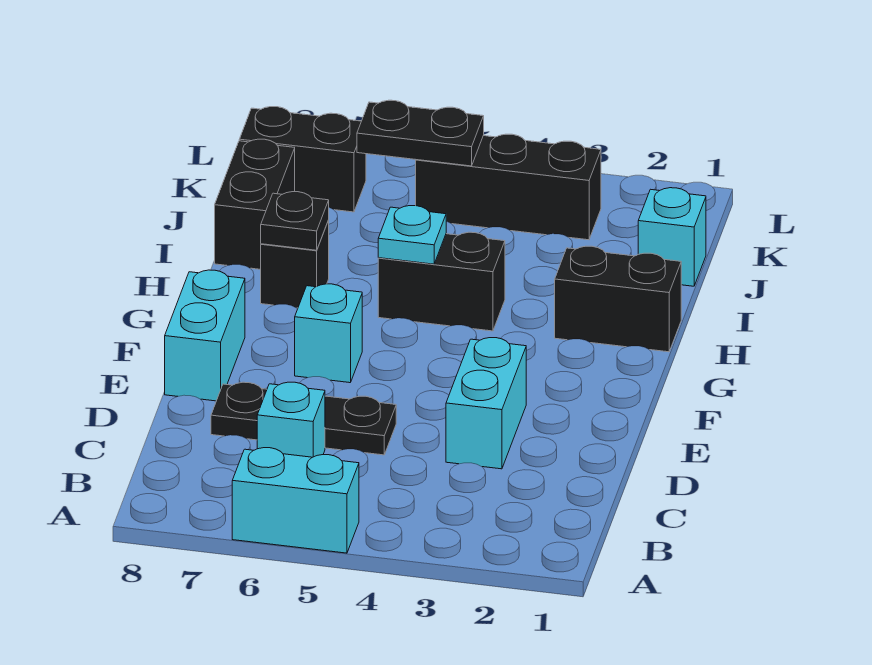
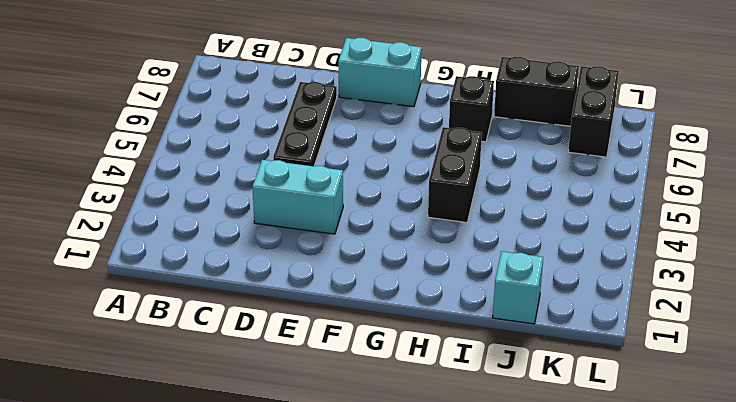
none -> cyan 1x2 brick [232,448,359,553]
none -> cyan 1x1 brick [257,382,325,457]
none -> cyan 1x1 brick [295,284,362,383]

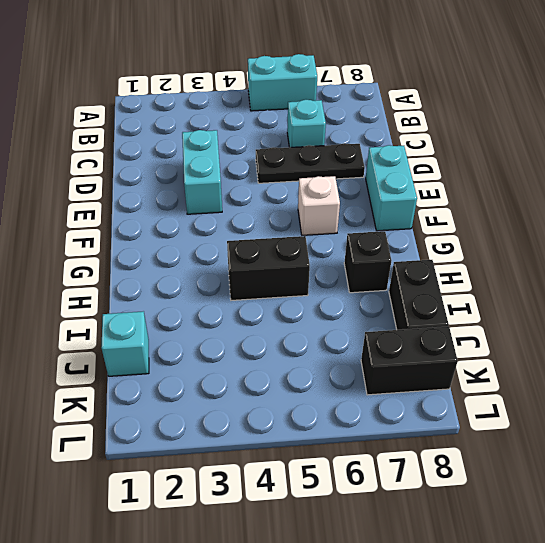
white 1x1 brick [298,176,340,235] -> cyan 1x1 brick [295,284,362,383]
none -> black 1x2 brick [555,246,681,352]
none -> black 1x3 brick [416,134,601,240]
none -> cyan 1x1 plate [378,206,446,264]

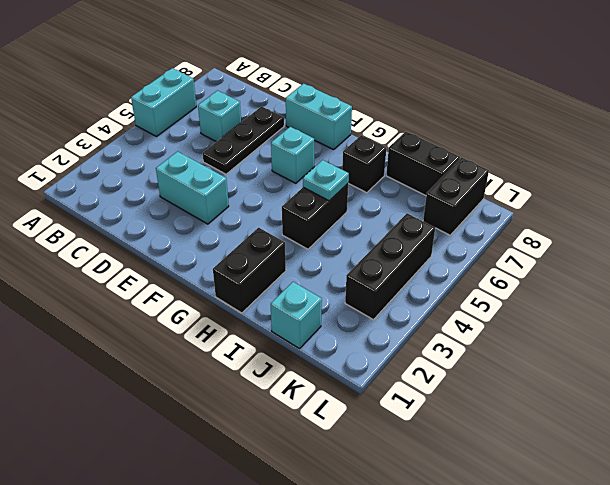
none -> black 1x1 plate [261,192,329,250]
none -> black 1x2 plate [357,100,484,166]

